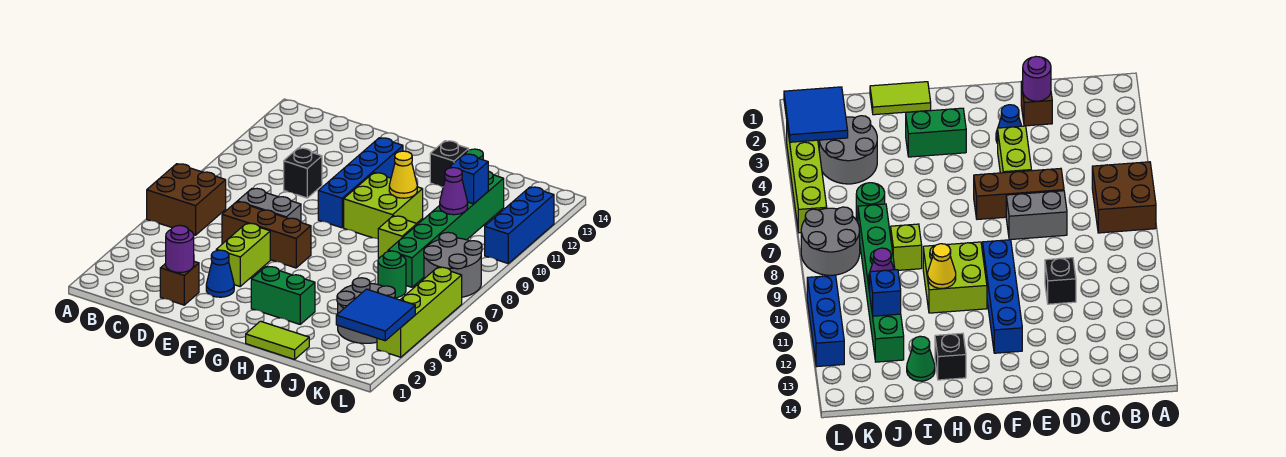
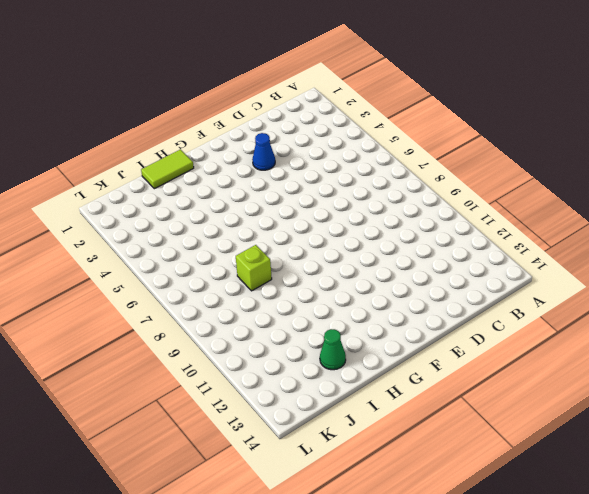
none -> brown 2x2 brick [147,164,226,235]
none -> brown 1x1 brick [160,261,199,305]
none -> brown 1x3 brick [222,202,311,268]

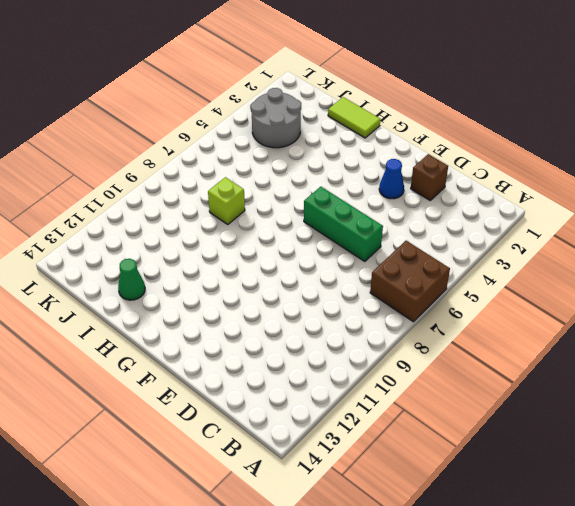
green 1x3 brick [304,187,383,262] -> brown 1x3 brick [222,202,311,268]
none -> grey 1x2 brick [237,188,301,222]
none -> black 1x1 brick [284,148,322,198]
none -> lime 1x2 brick [216,223,270,286]

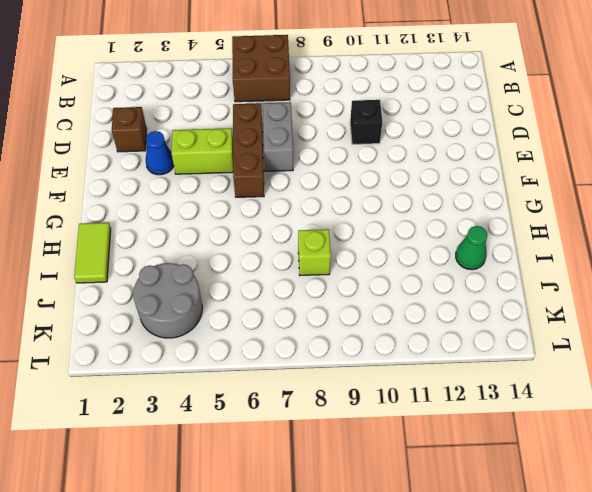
none -> blue 1x4 brick [318,138,403,228]
none -> green 1x2 brick [251,266,315,324]
none -> lime 2x2 brick [344,173,423,239]

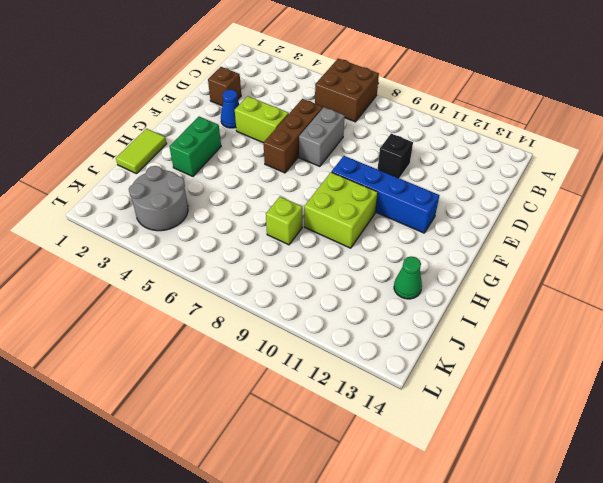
none -> black 1x1 brick [430,141,469,187]
none -> green 1x1 round brick [378,251,406,298]
none -> green 1x6 brick [388,171,504,287]

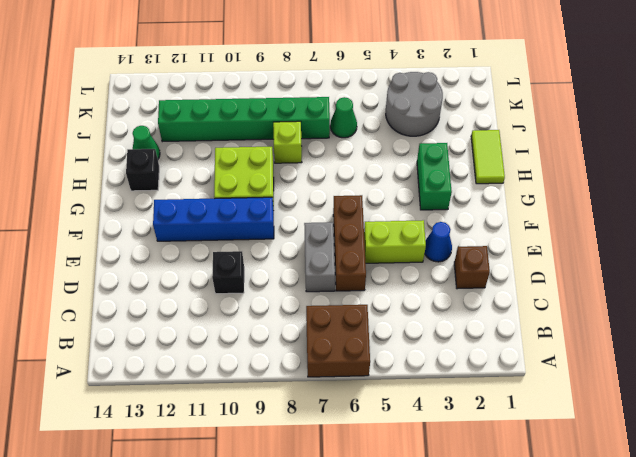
green 1x1 cone [330,97,357,138] -> green 1x1 round brick [378,251,406,298]
none -> grey 2x2 round brick [424,232,482,297]
none -> lime 1x4 brick [377,267,462,357]
none -> blue 1x3 brick [485,187,554,263]

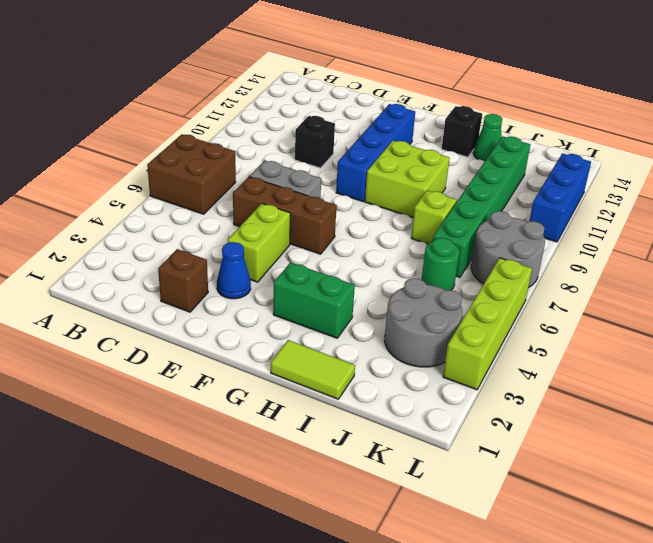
none -> purple 1x1 round brick [166,226,194,273]
none -> yellow 1x1 cone [389,151,417,198]
none -> purple 1x1 cone [440,168,468,215]

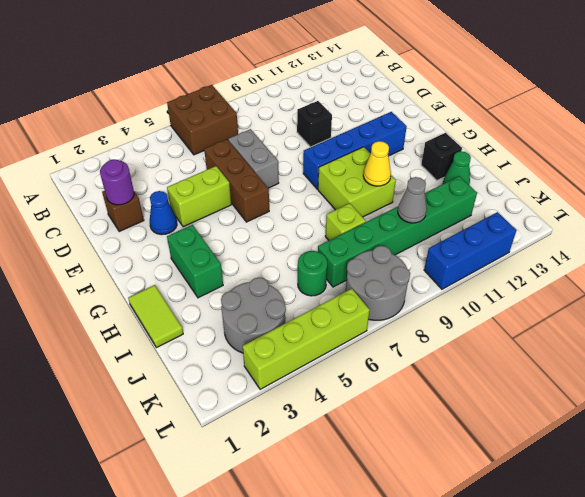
grey 1x1 cone [398,177,427,223] -> purple 1x1 cone [440,168,468,215]
none -> blue 1x1 brick [450,154,488,204]
none -> blue 2x2 tile [336,289,415,341]

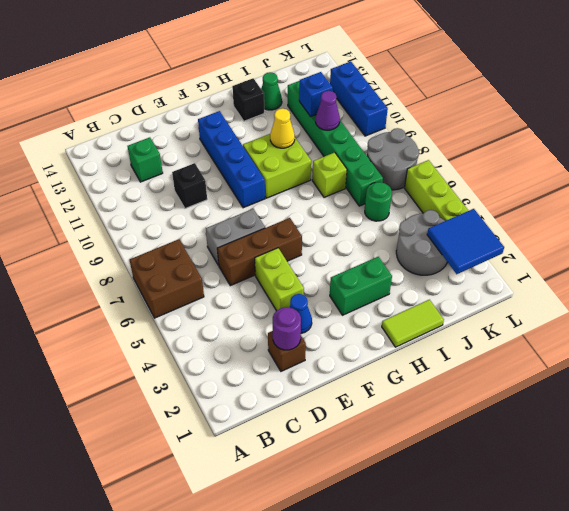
green 1x1 brick [128,137,163,182] -> none

